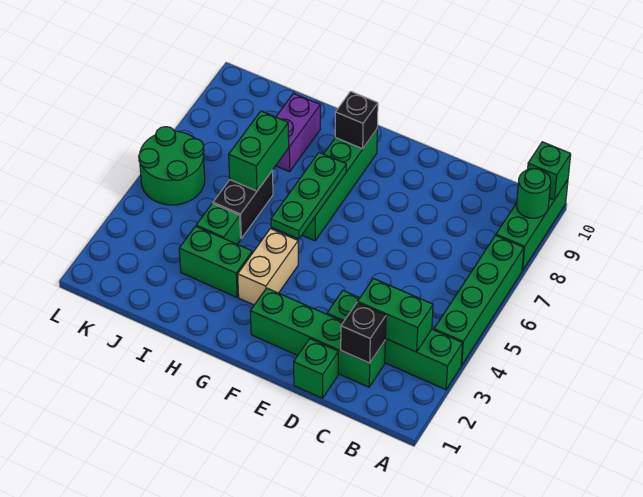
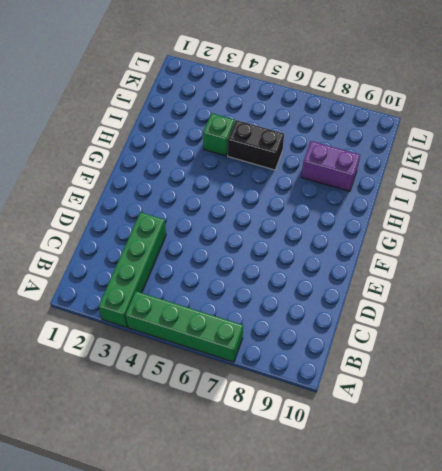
none -> green 1x3 brick [496,180,568,271]
none -> green 1x4 brick [250,288,385,387]
none -> green 1x1 brick [294,339,338,398]

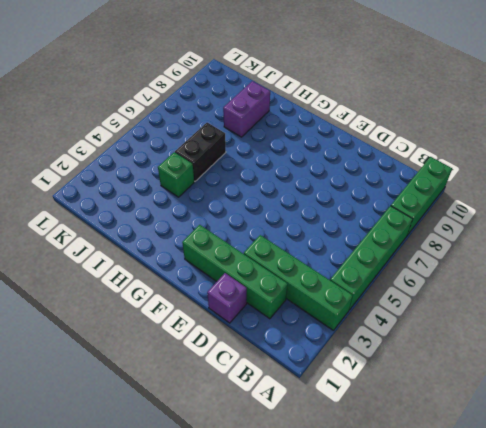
purple 1x1 brick [207,273,247,323] -> green 1x1 brick [294,339,338,398]
none -> tan 1x2 brick [238,229,298,305]
none -> green 1x4 brick [302,130,377,241]
none -> green 1x2 brick [179,226,252,297]

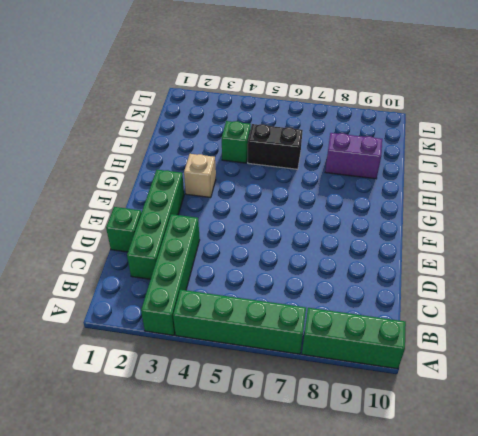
tan 1x1 brick [184,154,216,198] -> tan 1x2 brick [238,229,298,305]
none -> green 1x4 brick [302,130,377,241]
none -> green 1x2 brick [179,226,252,297]
none -> green 2x2 round brick [139,127,205,205]

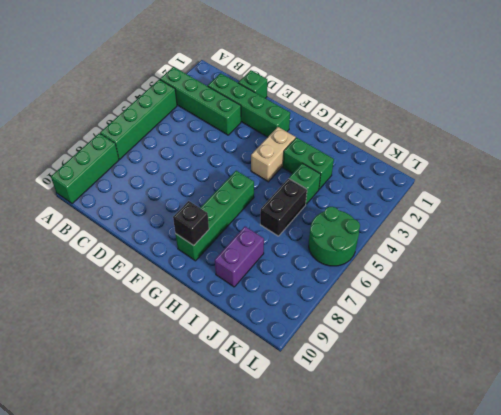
none -> green 1x1 round brick [517,169,551,218]
none -> green 1x1 brick [528,142,571,200]
none -> green 1x2 brick [358,278,433,352]

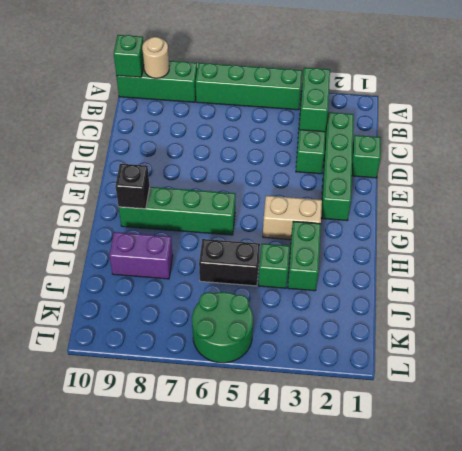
tan 1x1 round brick [142,37,169,78] -> green 1x1 round brick [517,169,551,218]
none -> black 1x1 brick [341,303,386,363]
none -> green 1x3 plate [271,153,346,239]
none -> green 1x2 brick [229,111,289,191]

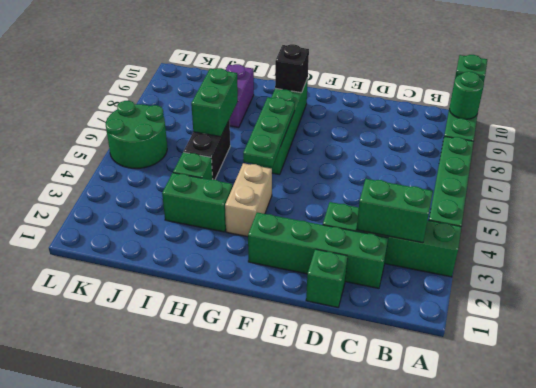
none -> black 1x1 brick [341,303,386,363]

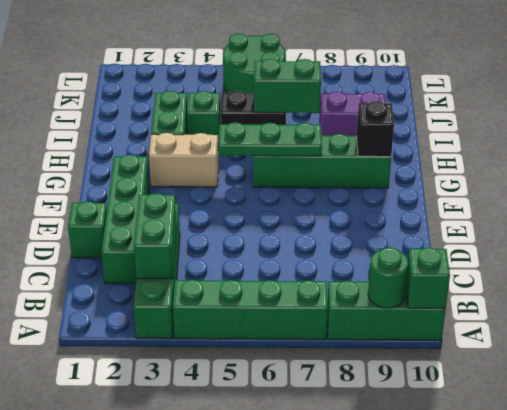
none -> black 1x1 brick [341,303,386,363]

